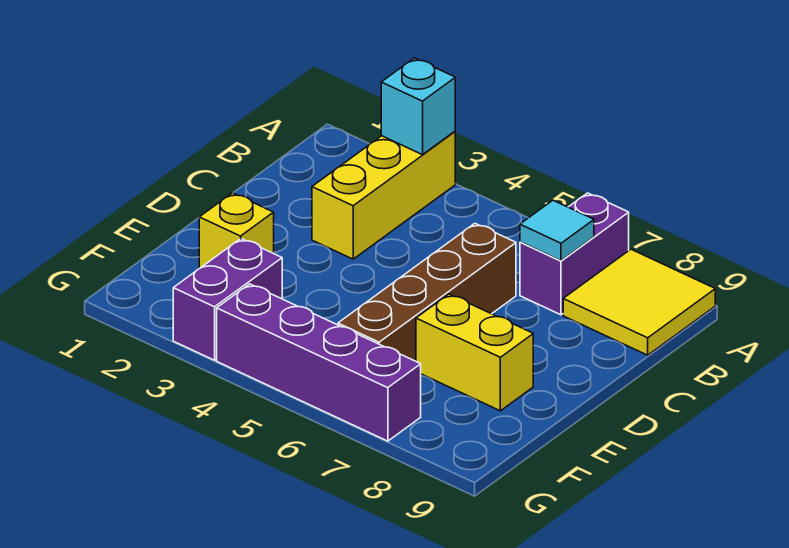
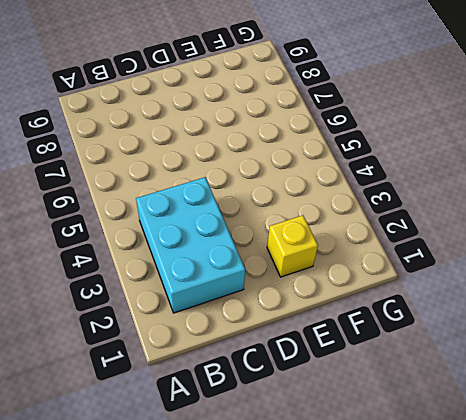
cyan 2x3 brick [136,177,245,313] -> yellow 1x3 brick [312,131,455,259]
none -> purple 1x2 brick [520,193,629,315]
none -> yellow 2x2 tile [563,249,715,355]

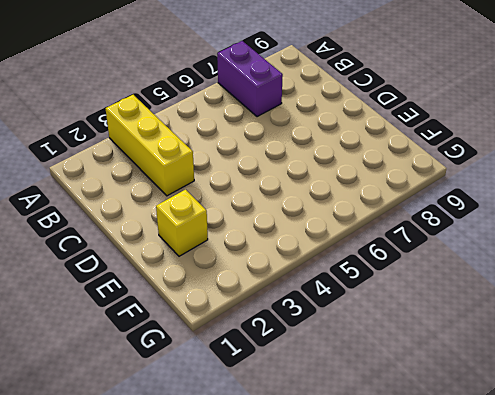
none -> yellow 2x2 tile [563,249,715,355]
none -> brown 1x4 brick [338,224,516,361]

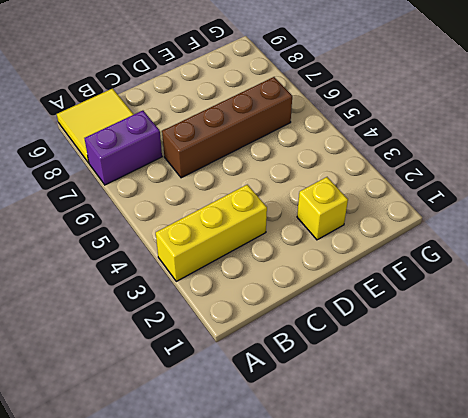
none -> yellow 1x2 brick [416,294,533,411]
none -> purple 1x2 brick [173,239,282,360]

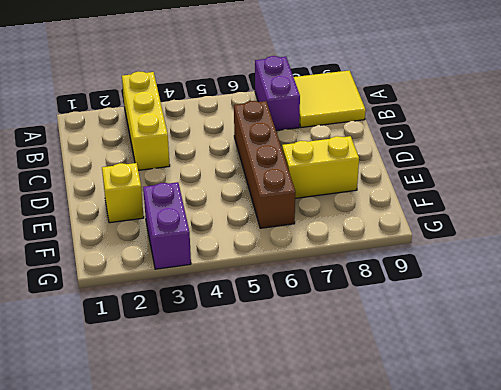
none -> purple 1x4 brick [217,284,421,441]
none -> cyan 1x1 brick [381,58,455,155]

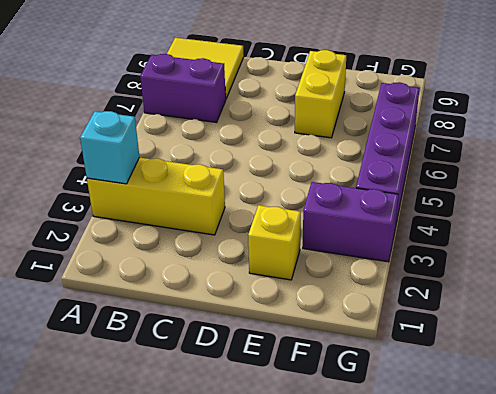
none -> brown 1x4 brick [338,224,516,361]
none -> cyan 1x1 tile [520,200,594,261]

